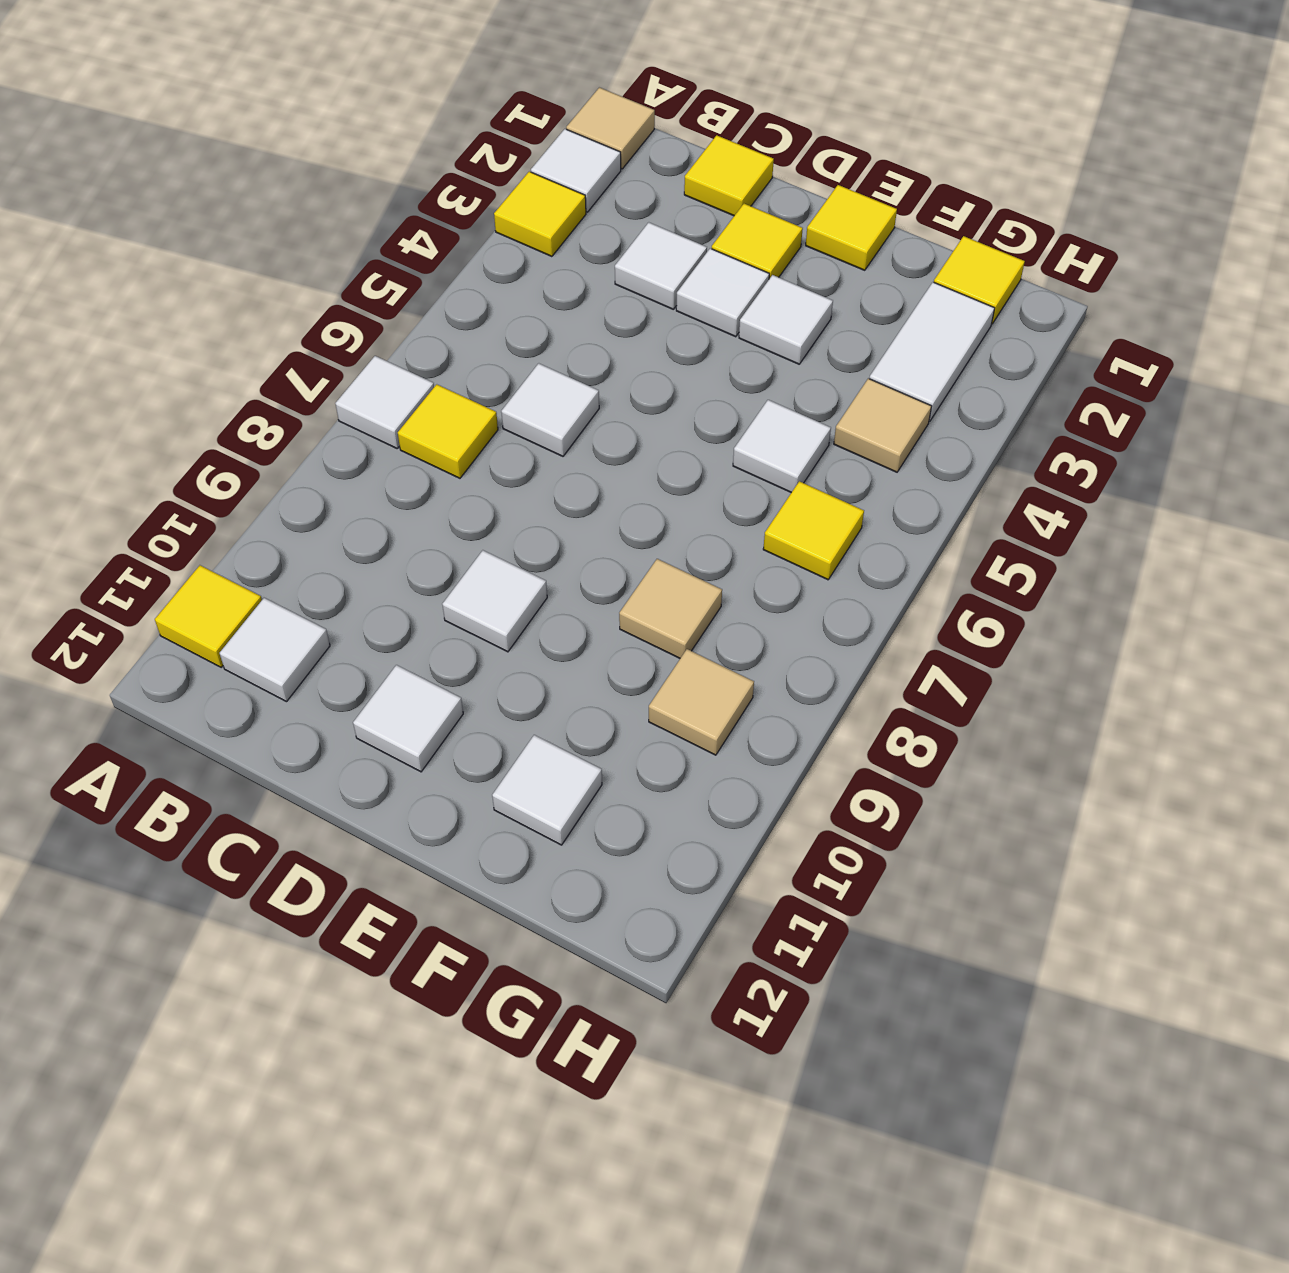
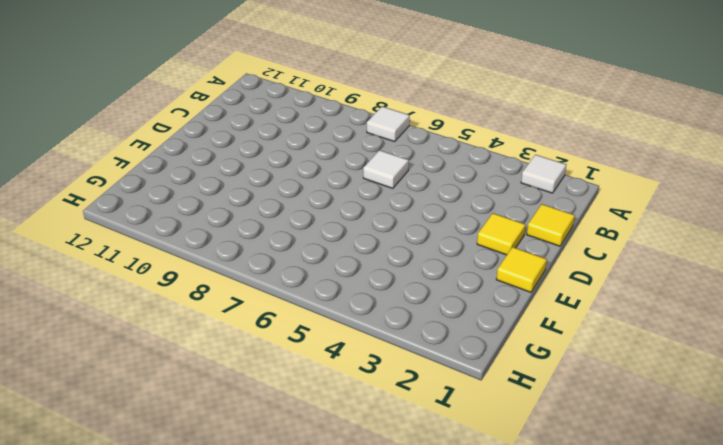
none -> tan 1x1 tile [566,87,655,169]
none -> yellow 1x1 tile [494,172,586,257]
none -> yellow 1x1 tile [155,565,262,667]

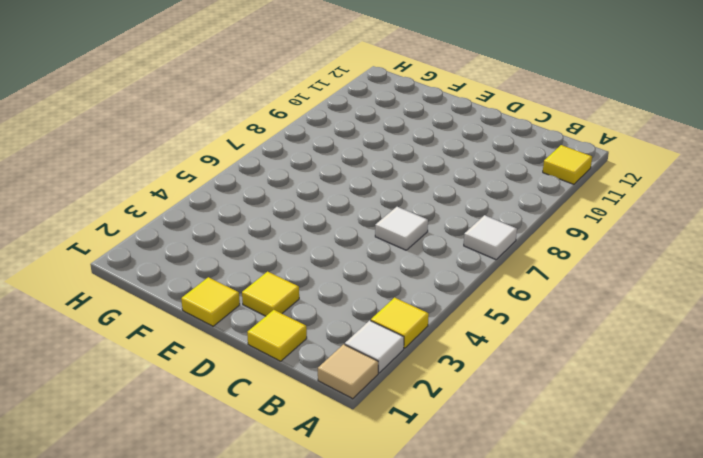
none -> yellow 1x1 tile [398,384,498,478]
none -> white 1x1 tile [220,598,330,702]
none -> white 1x1 tile [615,222,707,309]

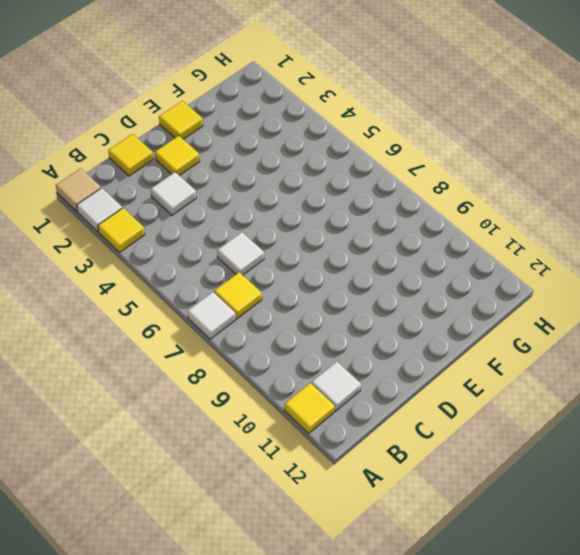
none -> white 1x1 tile [676,248,769,337]
none -> white 1x1 tile [442,550,547,652]
none -> white 1x1 tile [353,665,463,772]

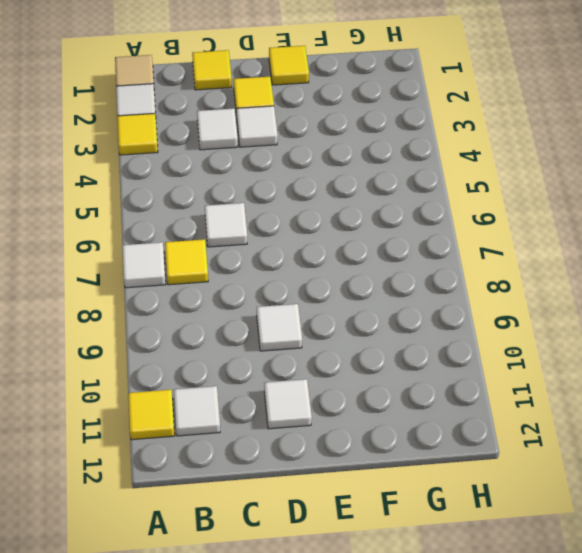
none -> white 1x1 tile [739,275,833,364]
none -> white 1x1 tile [733,400,831,493]
none -> tan 1x1 tile [619,559,722,658]

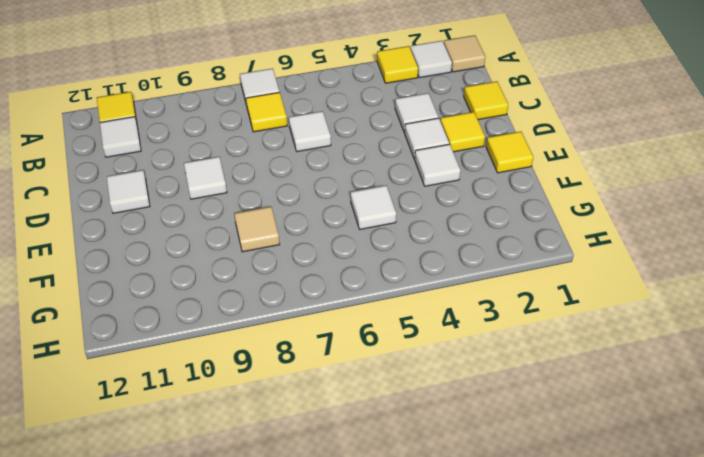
none -> white 1x1 tile [492,735,602,845]
none -> yellow 1x1 tile [934,236,1025,324]
none -> white 1x2 tile [869,282,995,421]

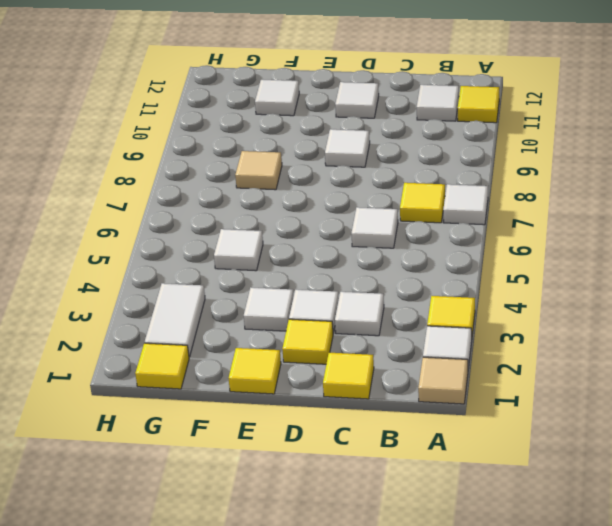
none -> tan 1x1 tile [834,379,931,472]
none -> yellow 1x1 tile [763,481,864,580]
none -> tan 1x1 tile [649,649,754,755]

